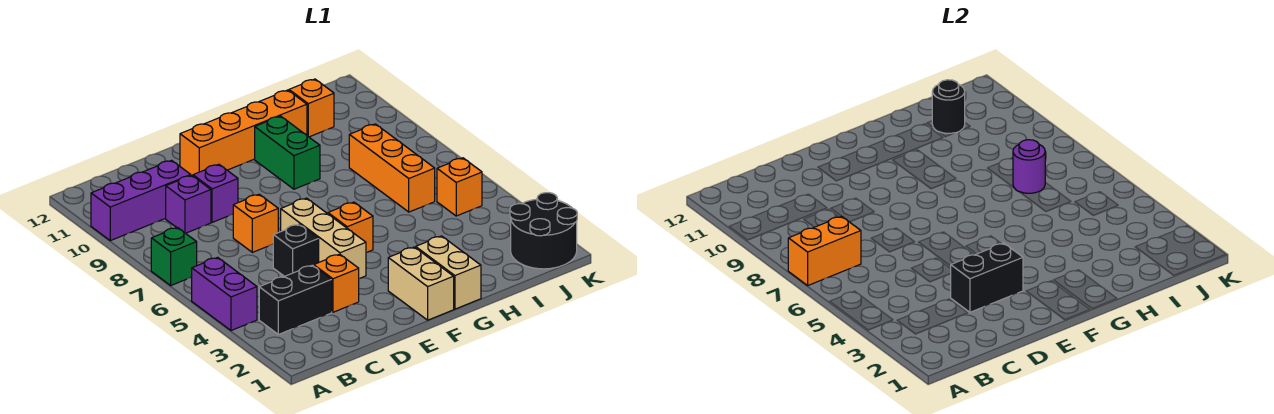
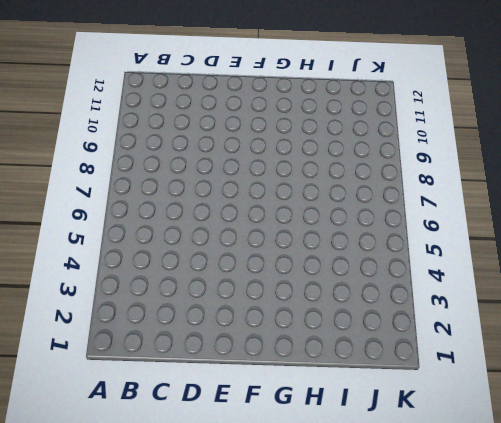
none -> purple 1x2 brick [192,257,257,331]
none -> green 1x1 brick [151,227,197,285]
none -> purple 1x3 brick [91,160,191,241]

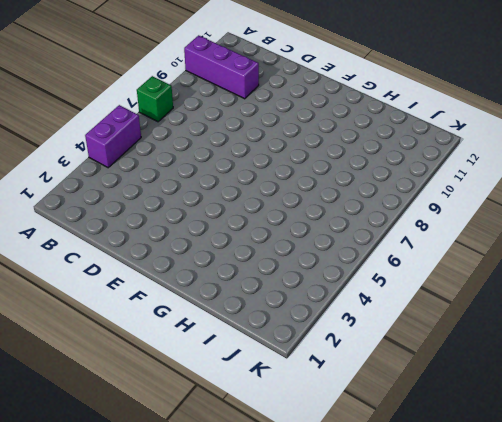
none -> black 1x2 brick [259,265,332,334]
none -> purple 1x1 brick [166,175,211,233]
none -> orange 1x1 brick [314,254,359,312]

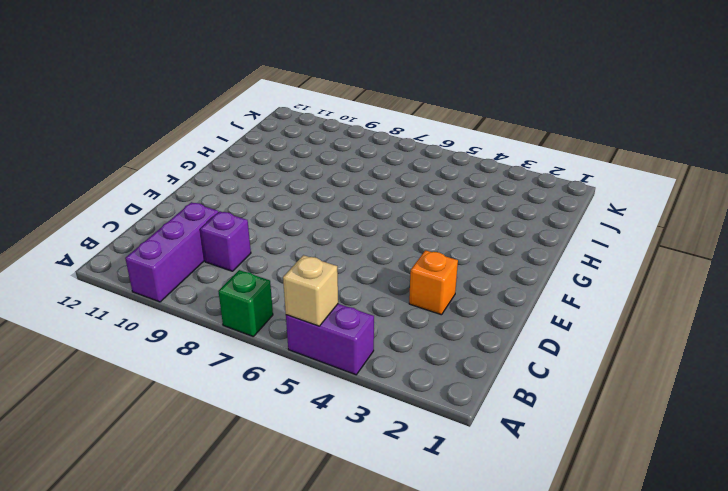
tan 1x1 brick [283,255,338,326] -> none
none -> black 1x2 brick [259,265,332,334]
none -> black 1x1 brick [273,224,319,276]
none -> orange 1x1 brick [233,194,278,252]

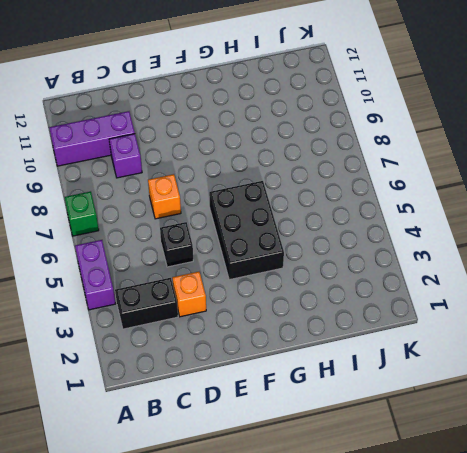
black 2x3 brick [209,181,284,280] -> orange 1x1 brick [328,202,373,252]
none -> purple 1x1 brick [193,164,238,222]
none -> tan 1x3 brick [281,198,366,278]
none -> orange 1x4 brick [180,90,307,176]

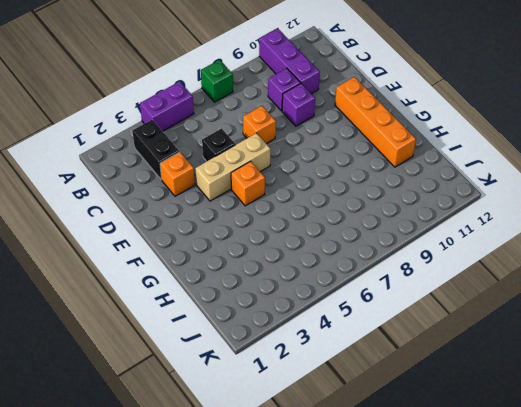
none -> tan 1x2 brick [388,247,454,320]
none -> tan 1x2 brick [416,236,481,309]
none -> green 1x2 brick [255,116,320,189]

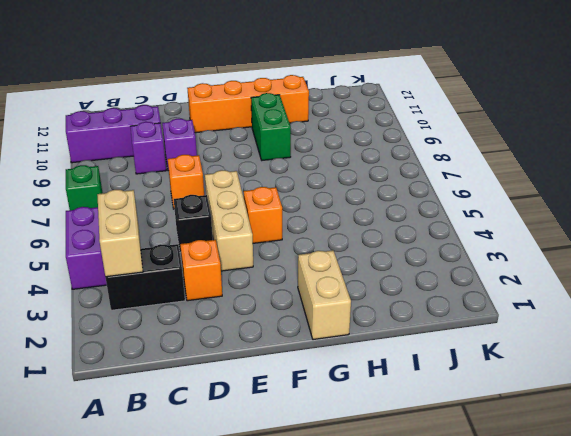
tan 1x2 brick [97,190,143,277] -> tan 1x2 brick moved to [388,247,454,320]
none -> orange 1x3 brick [349,124,435,212]
none -> orange 1x1 brick [289,79,334,137]
none -> black 2x2 round brick [510,193,577,269]

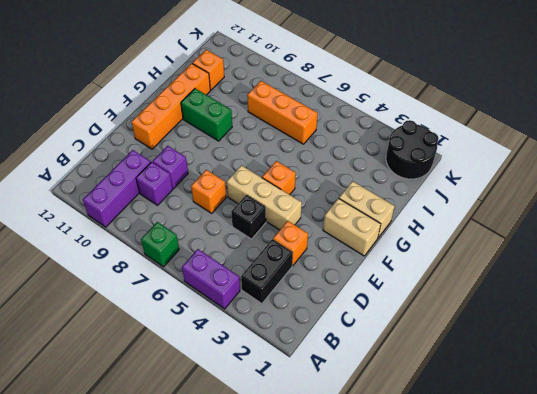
none -> orange 1x1 brick [437,158,482,216]
none -> orange 1x2 brick [788,216,861,285]
none -> black 1x2 brick [950,243,1023,312]

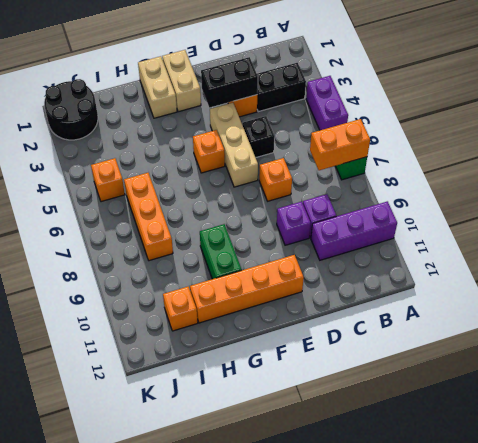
none -> purple 1x1 round brick [1013,140,1045,193]
none -> black 1x1 round brick [932,80,965,133]

